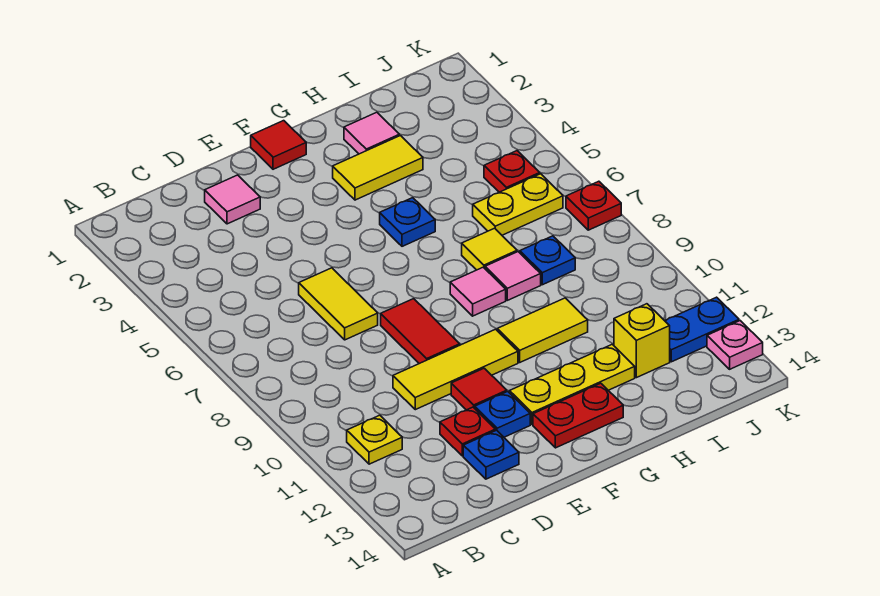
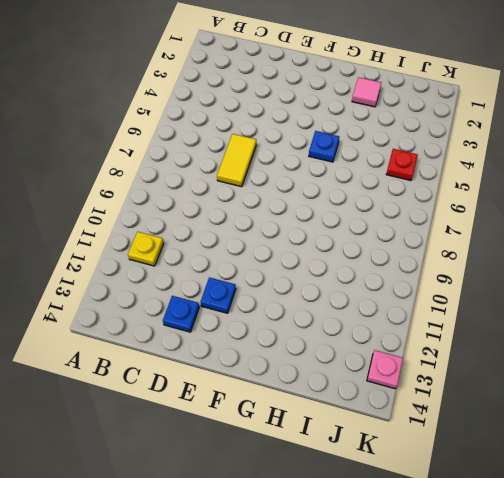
none -> pink 1x1 tile [205,175,260,224]
none -> yellow 1x3 tile [393,329,518,410]
none -> red 1x1 plate [440,407,495,456]

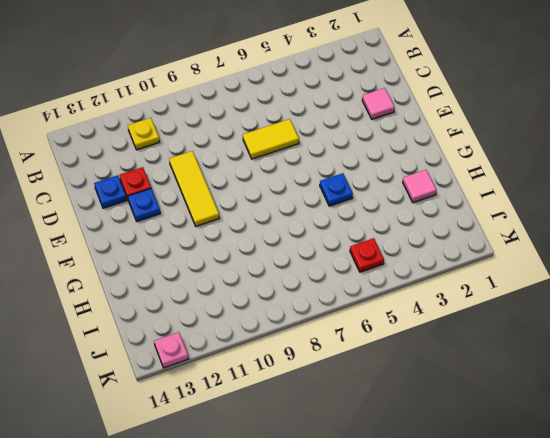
none -> red 1x2 tile [381,299,460,364]
none -> red 1x1 tile [451,368,507,410]
none -> red 1x1 tile [251,121,306,169]

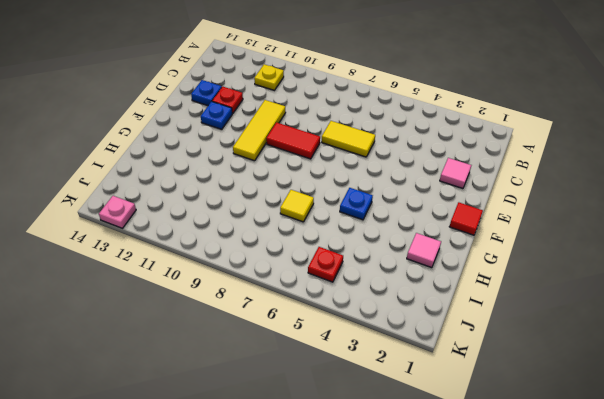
none -> red 1x1 tile [451,368,507,410]
none -> yellow 1x3 plate [510,344,635,425]
none -> red 1x2 plate [533,383,623,448]

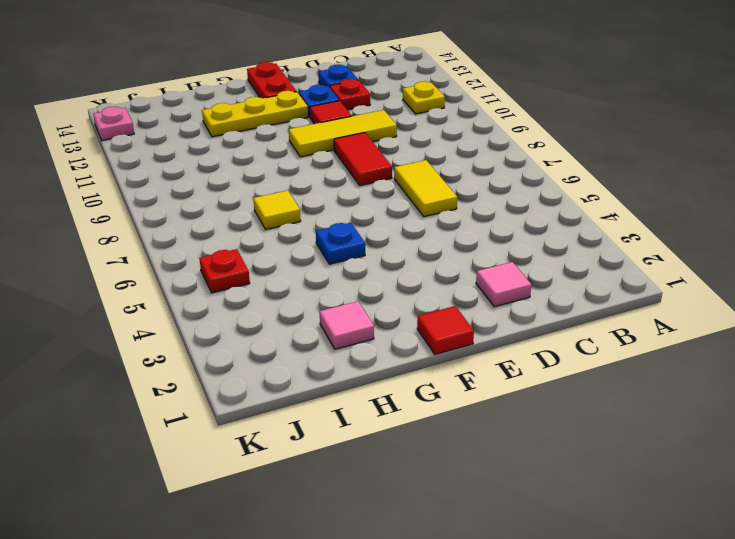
red 1x2 plate [247,62,297,98] -> red 1x2 plate turned to [533,383,623,448]
none -> yellow 1x2 tile [333,136,423,200]
none -> pink 1x1 tile [450,267,506,316]
none -> yellow 1x2 tile [497,298,588,362]

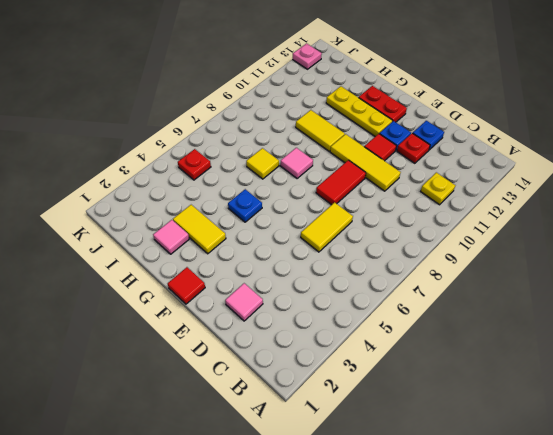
none -> pink 1x1 tile [485,252,541,300]
none -> yellow 1x2 plate [473,174,563,235]
none -> blue 1x1 plate [520,236,575,285]

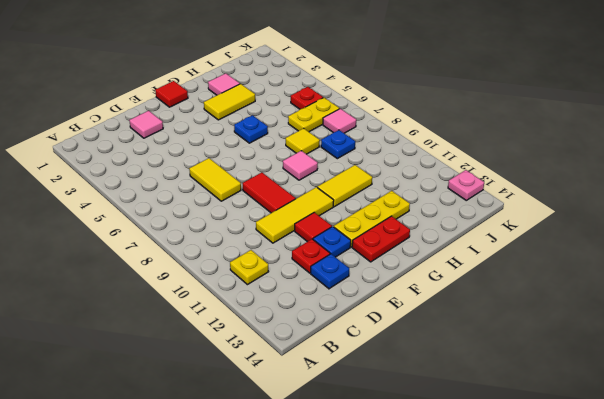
pink 1x1 tile [323,109,356,133] -> pink 1x1 tile moved to [485,252,541,300]
none -> yellow 1x1 brick [614,304,670,378]
none -> blue 1x2 plate [665,297,739,362]
none -> red 1x1 plate [566,181,621,230]

